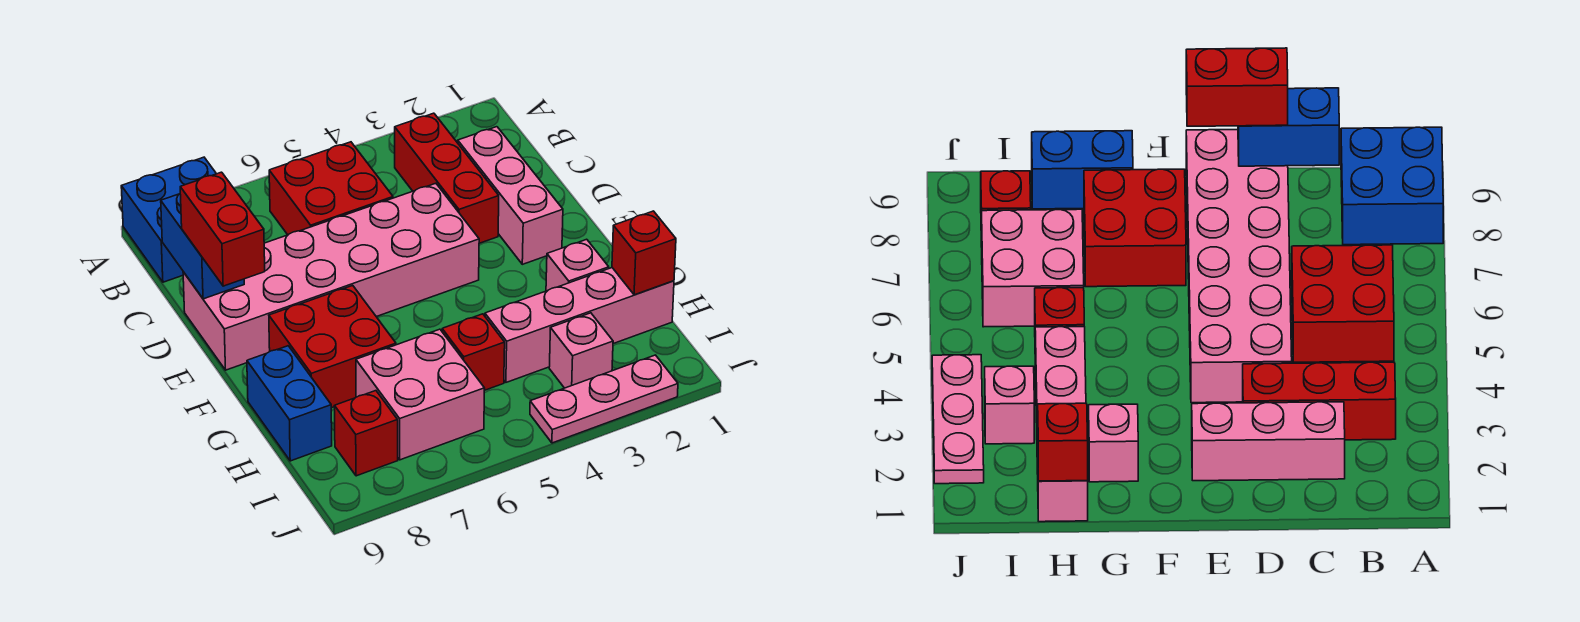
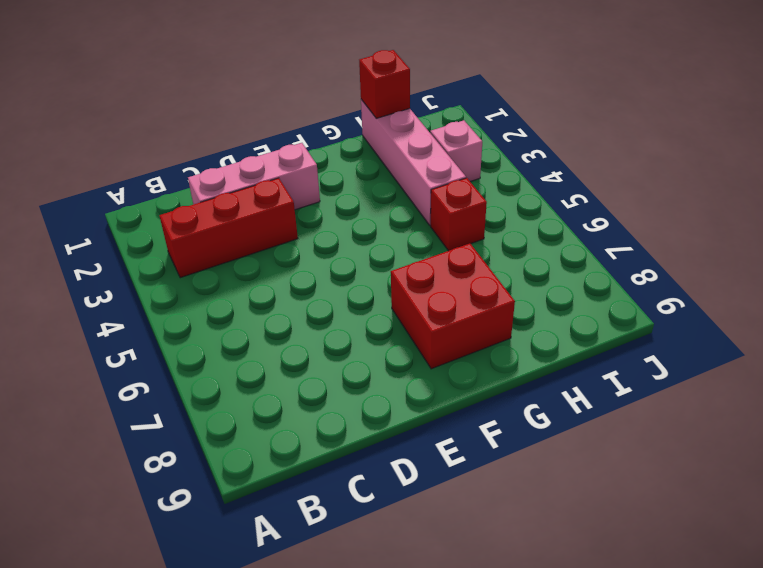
none -> blue 2x2 brick [121,157,216,282]
none -> red 2x2 brick [269,142,393,235]
none -> pink 2x6 brick [183,183,479,370]

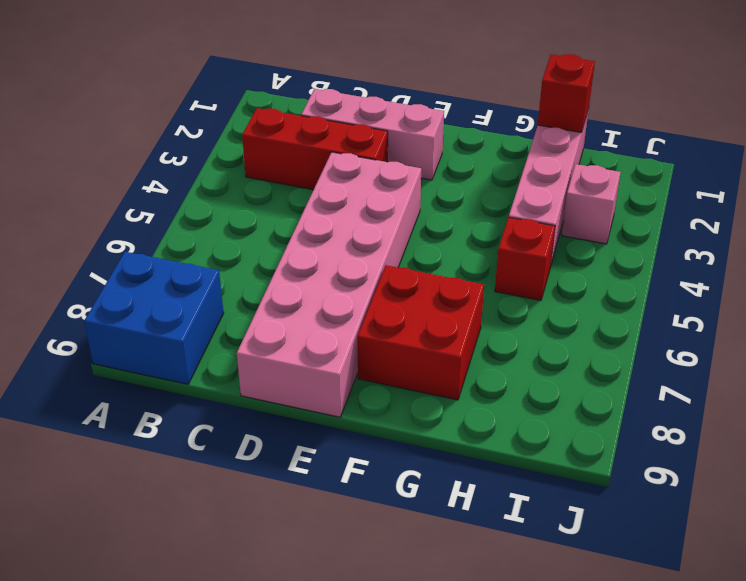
none -> red 2x2 brick [269,142,393,235]
none -> pink 1x1 brick [546,239,609,291]
none -> blue 1x2 brick [247,346,332,461]

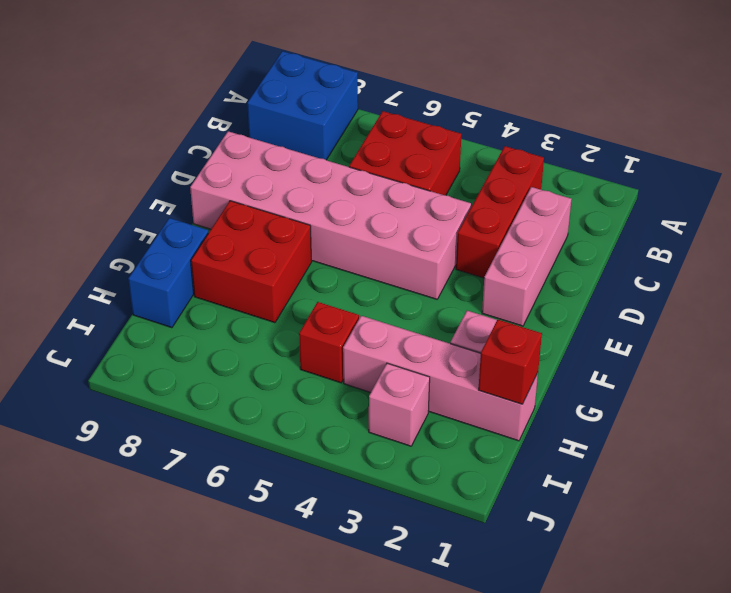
none -> pink 2x2 brick [356,329,485,460]
none -> red 1x1 brick [334,391,398,476]
none -> pink 1x3 plate [530,355,678,443]

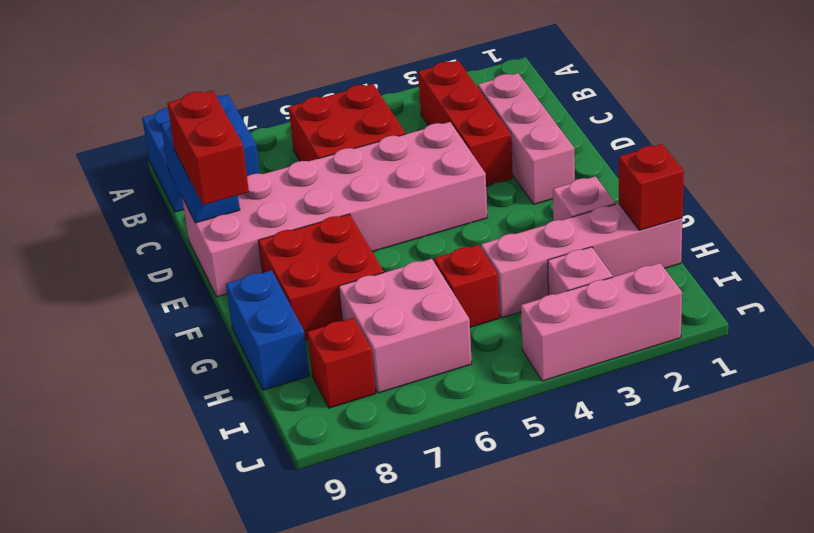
pink 1x3 brick [521,263,682,381] -> pink 1x3 plate [530,355,678,443]

